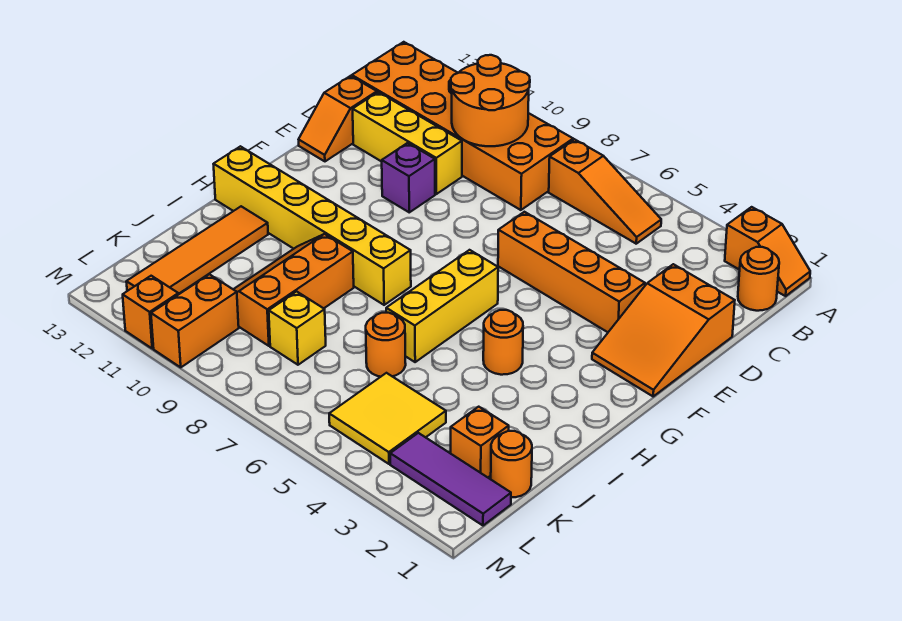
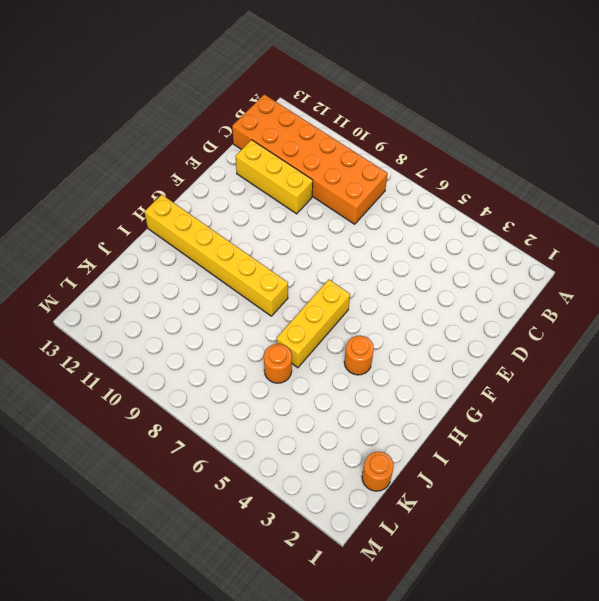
none -> orange 1x2 slope [725,207,810,296]
none -> orange 1x1 round brick [738,247,779,311]
none -> orange 1x3 slope [549,139,661,244]

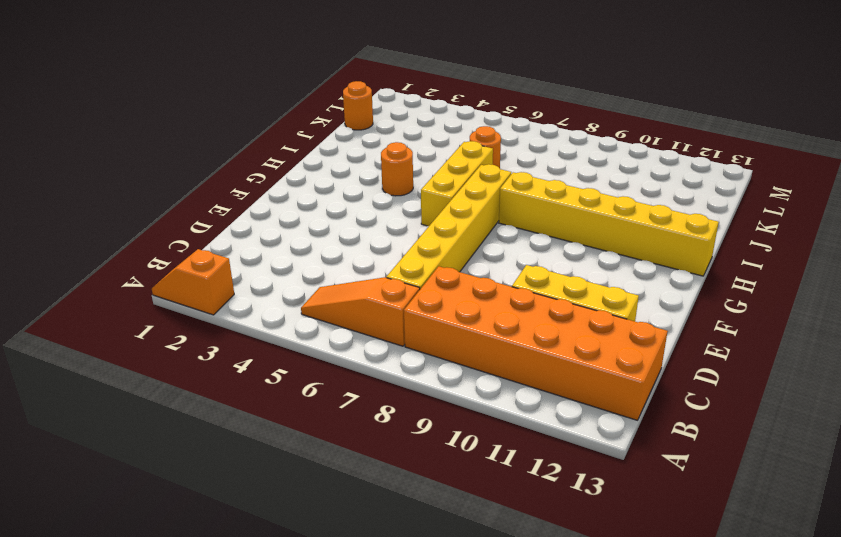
yellow 1x6 brick [386,164,511,289] -> none
none -> orange 1x1 round brick [738,247,779,311]
none -> orange 2x3 slope [592,264,735,396]
none -> orange 1x2 slope [299,76,377,161]

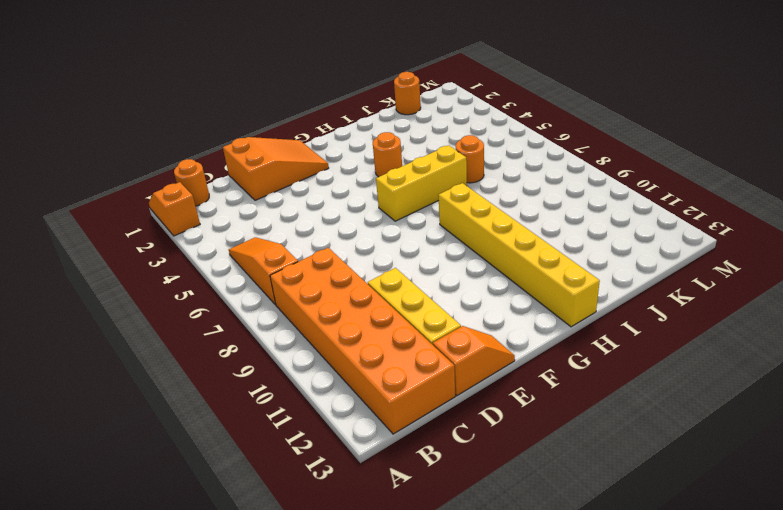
none -> orange 1x4 brick [498,212,645,332]
none -> purple 1x1 brick [382,143,435,212]
none -> orange 2x3 slope [233,234,354,346]

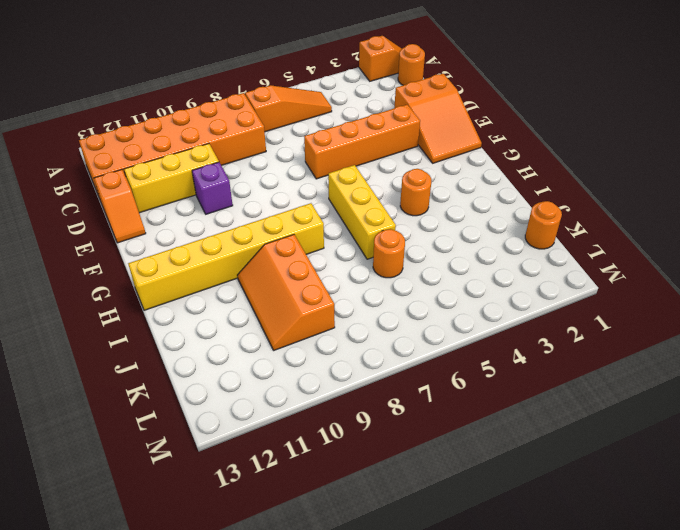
none -> orange 1x4 tile [126,206,268,294]
none -> orange 1x1 brick [451,407,509,477]
none -> yellow 2x2 tile [329,373,446,464]

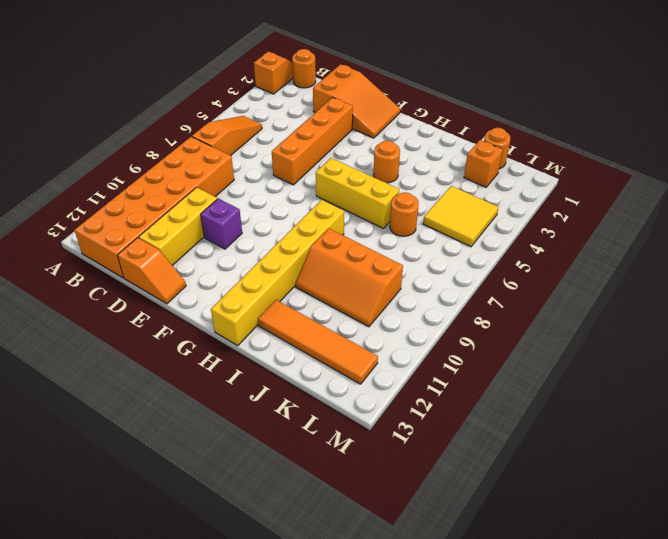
none -> yellow 1x1 brick [269,291,326,365]
none -> purple 1x3 tile [390,433,511,526]
none -> orange 1x2 brick [151,274,239,367]

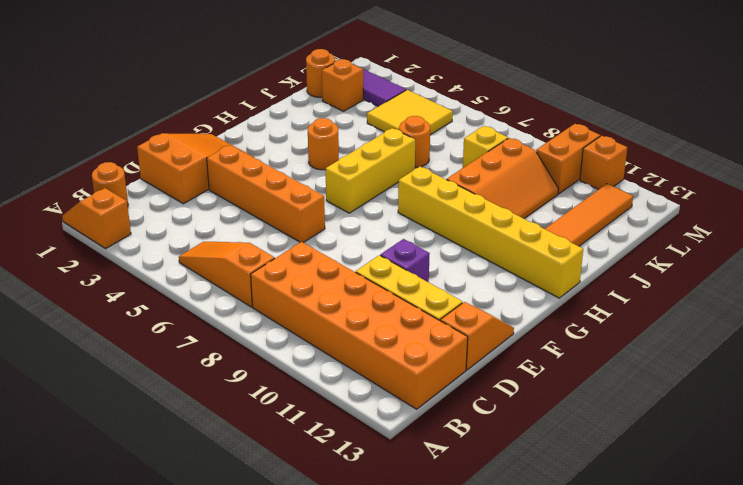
none -> orange 2x2 round brick [451,55,530,146]

